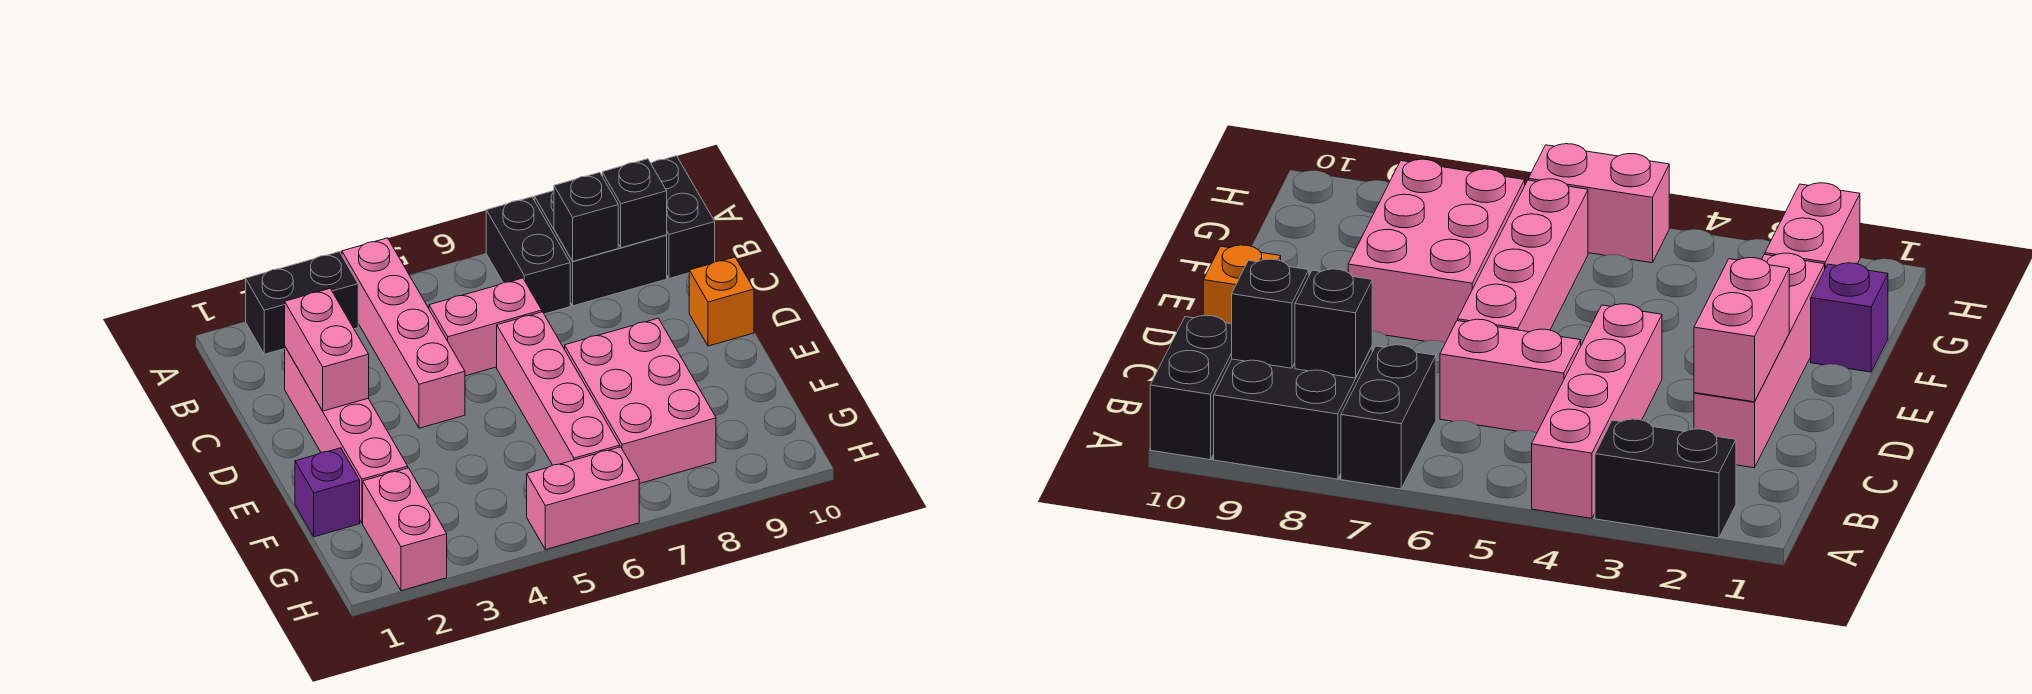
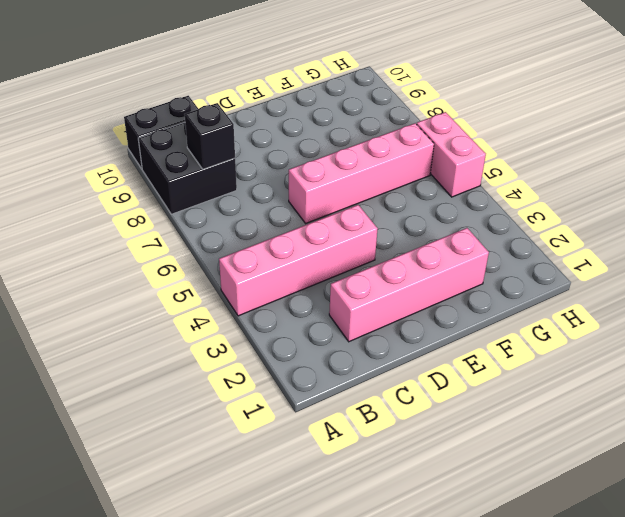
none -> black 1x2 brick [246,252,358,354]
none -> black 1x2 brick [486,197,570,314]
none -> pink 1x2 brick [429,278,542,376]

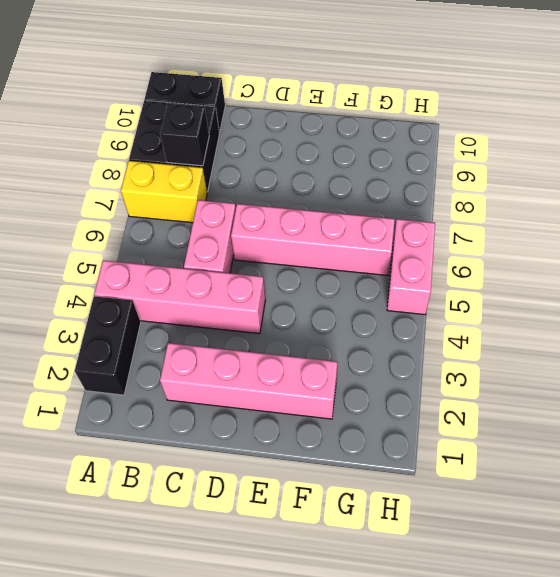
yellow 1x2 brick [121,161,207,223] -> black 1x2 brick [486,197,570,314]
none -> orange 1x1 brick [689,257,754,346]
none -> pink 2x3 brick [565,318,716,484]
none -> purple 1x1 brick [295,448,360,537]

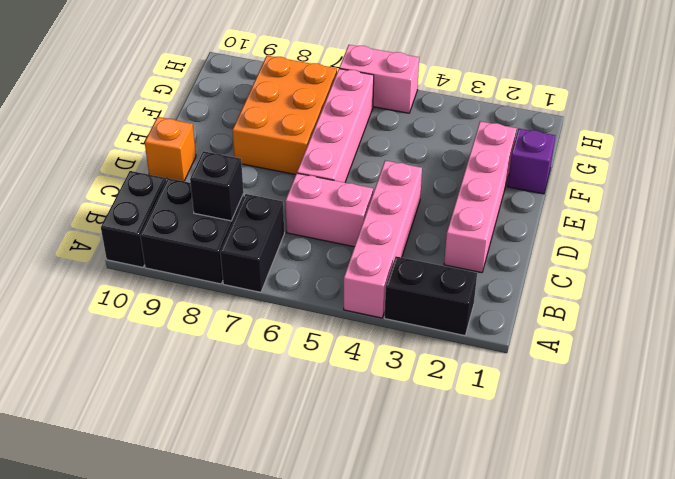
orange 2x3 brick [232,56,337,175] -> pink 2x3 brick [565,318,716,484]
none -> pink 1x2 brick [363,468,447,591]
none -> black 1x1 brick [602,159,667,248]
none -> pink 1x2 brick [285,289,369,411]

